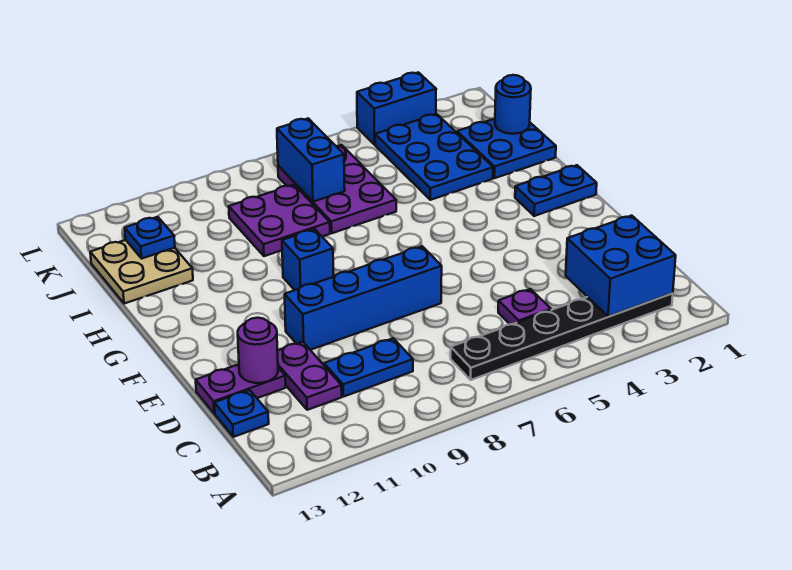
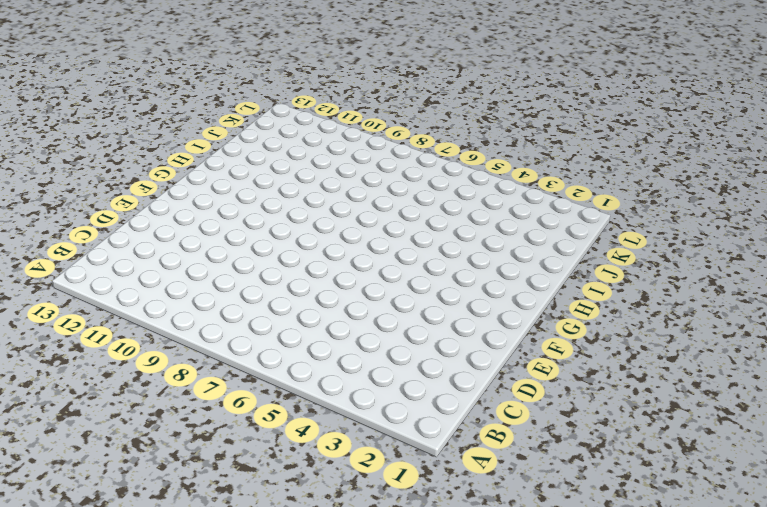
none -> black 1x6 plate [451,293,673,380]
none -> purple 1x1 plate [498,289,551,324]
none -> blue 1x2 plate [324,338,413,397]

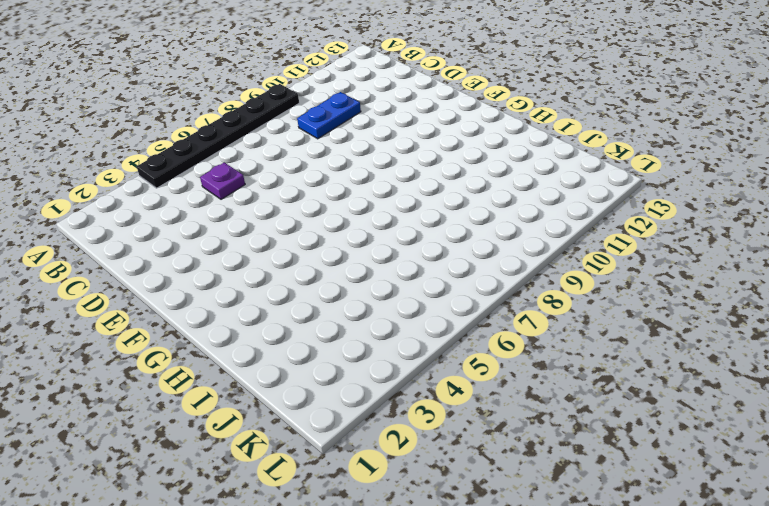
black 1x6 plate [137,84,299,188] -> black 1x6 plate moved to [451,293,673,380]
none -> purple 1x2 plate [278,342,342,410]
none -> blue 1x1 plate [214,390,269,437]
none -> purple 1x2 plate [196,364,286,414]

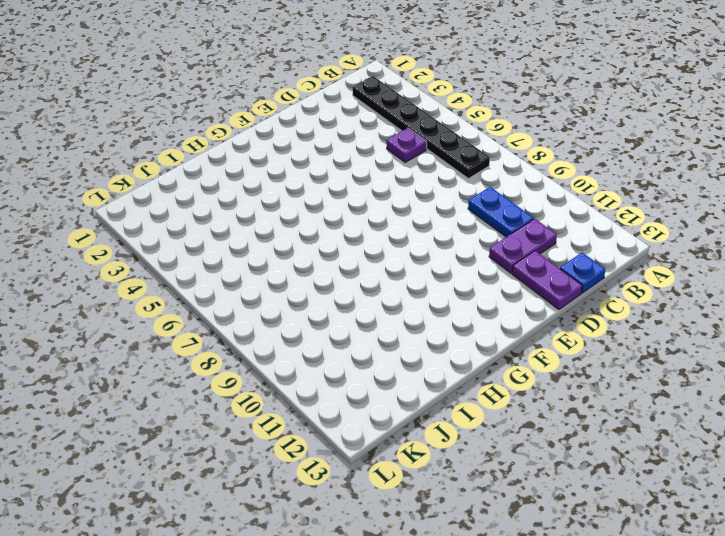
none -> blue 1x4 brick [285,246,442,350]
none -> blue 1x2 plate [515,165,597,216]
none -> blue 1x1 brick [282,229,334,290]

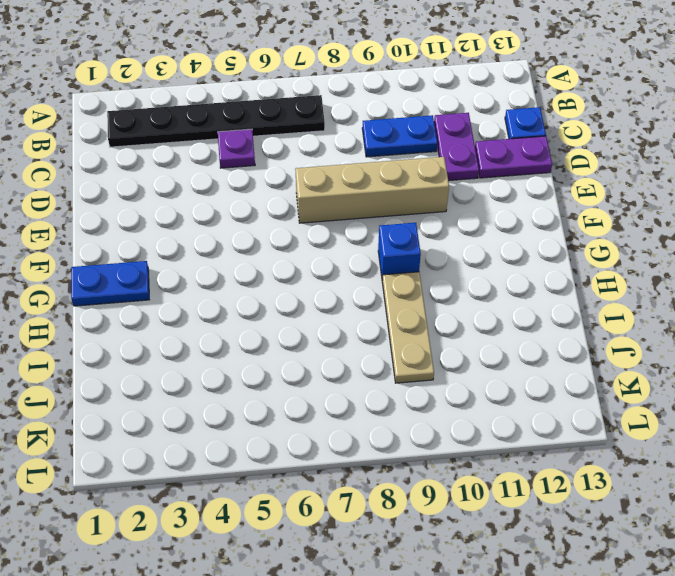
tan 1x4 brick [295,157,449,223] -> blue 1x4 brick [285,246,442,350]
tan 1x3 plate [382,272,434,383] -> purple 2x2 plate [229,185,330,256]
none -> blue 2x2 plate [457,119,556,178]
none -> blue 2x3 plate [375,114,493,200]
none -> purple 2x3 plate [278,145,396,233]

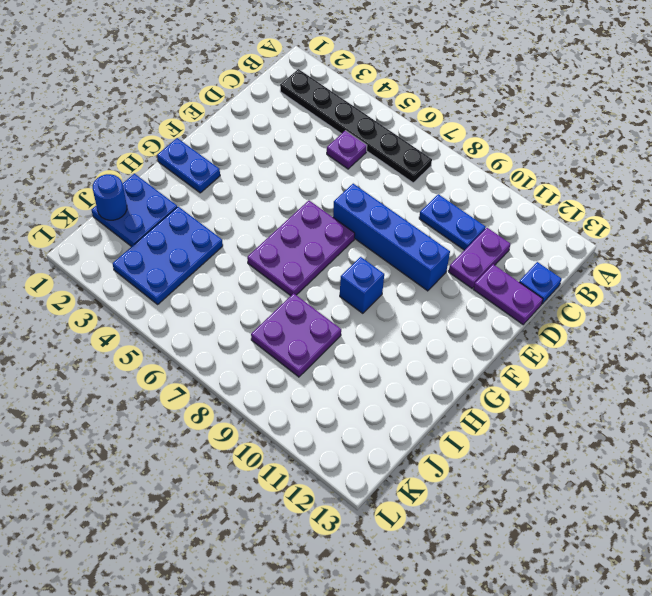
purple 2x3 plate [247,201,355,296] -> purple 2x3 plate moved to [278,145,396,233]
none -> tan 2x2 plate [90,240,193,304]
none -> blue 1x2 brick [357,72,436,145]
none -> blue 2x2 brick [566,216,676,317]

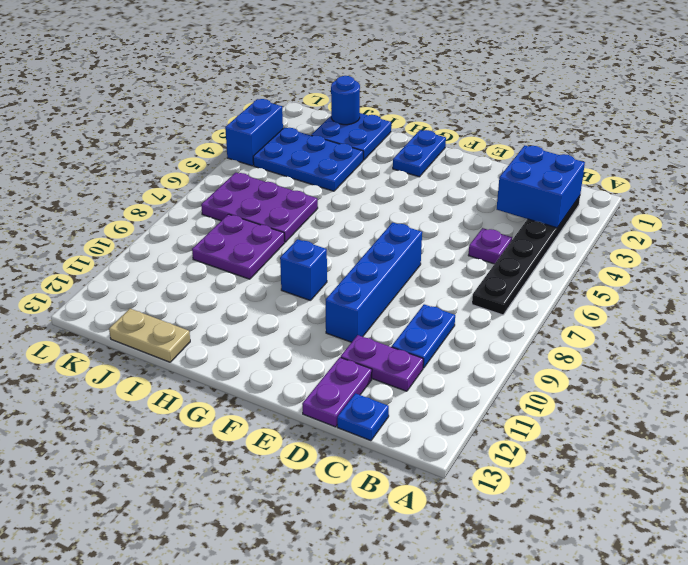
tan 1x2 plate [109,309,190,362] -> tan 2x2 plate [90,240,193,304]
none -> purple 1x1 round brick [238,318,278,383]
none -> blue 1x2 brick [277,118,345,202]
none -> blue 1x1 plate [125,217,175,258]

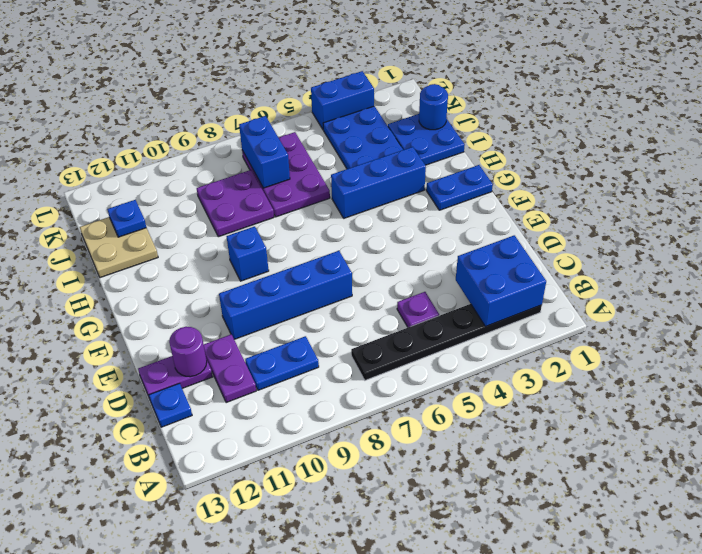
blue 1x3 brick [331,147,426,218] -> none

